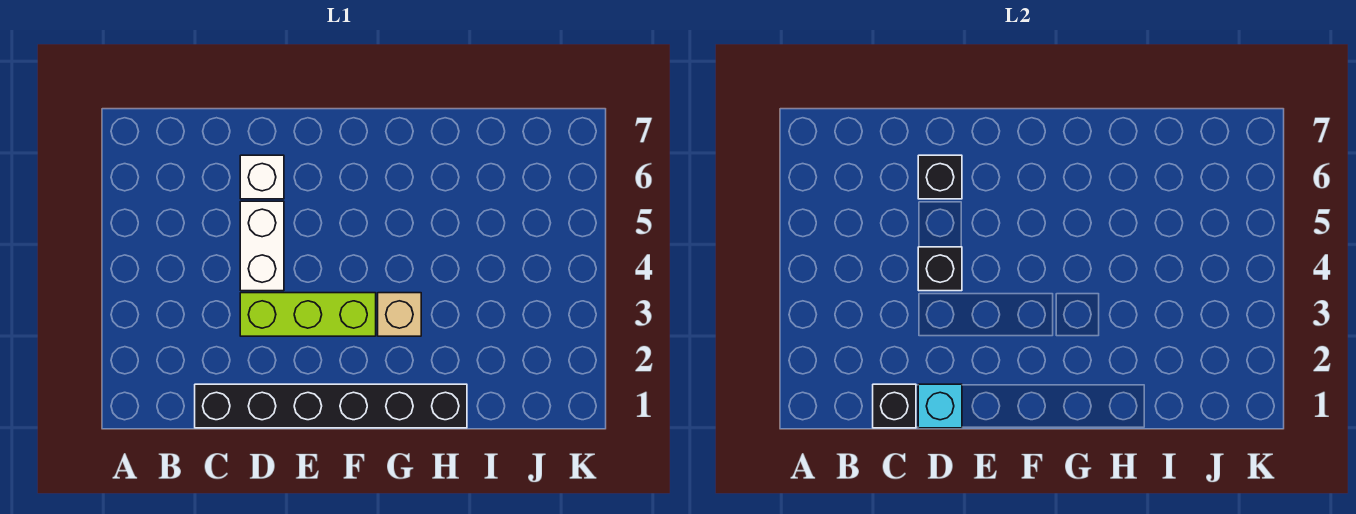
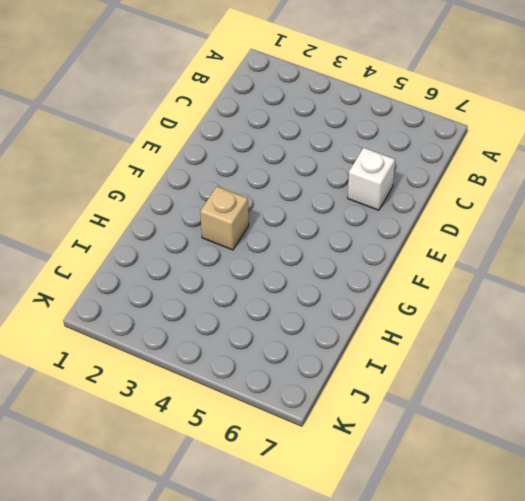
none -> black 1x6 brick [195,384,467,428]
none -> lime 1x3 brick [240,293,376,336]

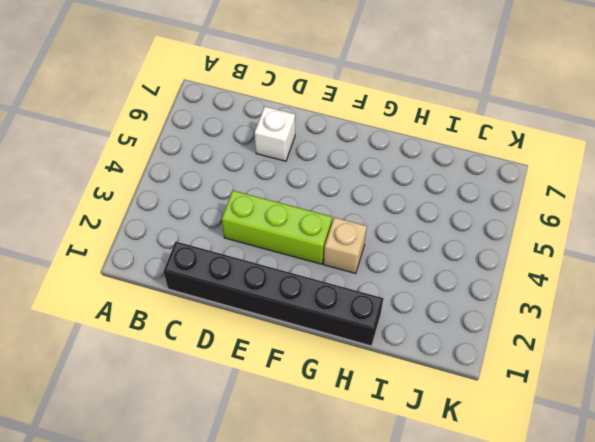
none -> white 1x2 brick [240,201,284,291]
none -> black 1x1 brick [873,384,916,428]

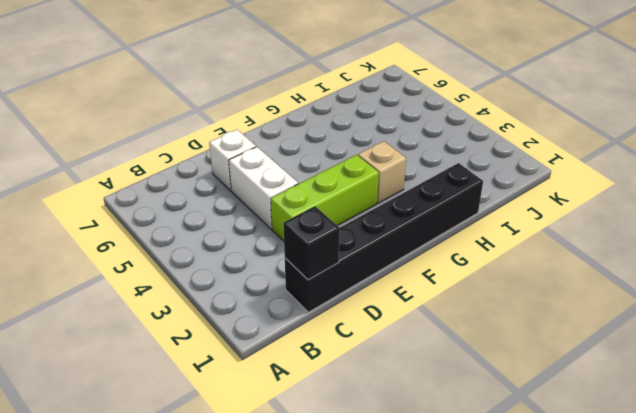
none -> cyan 1x1 brick [918,384,962,428]
none -> black 1x1 brick [918,247,962,291]

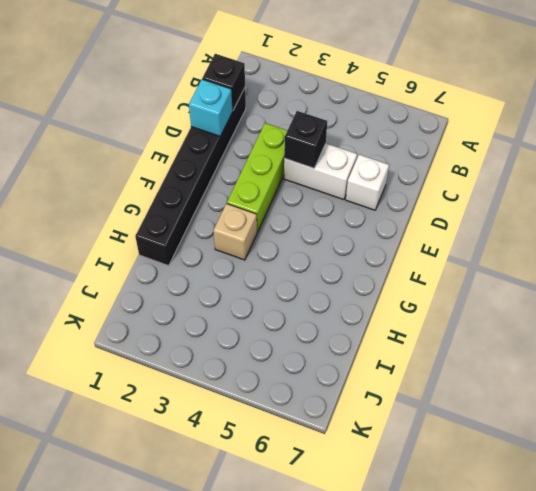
none -> black 1x1 brick [918,155,962,199]

